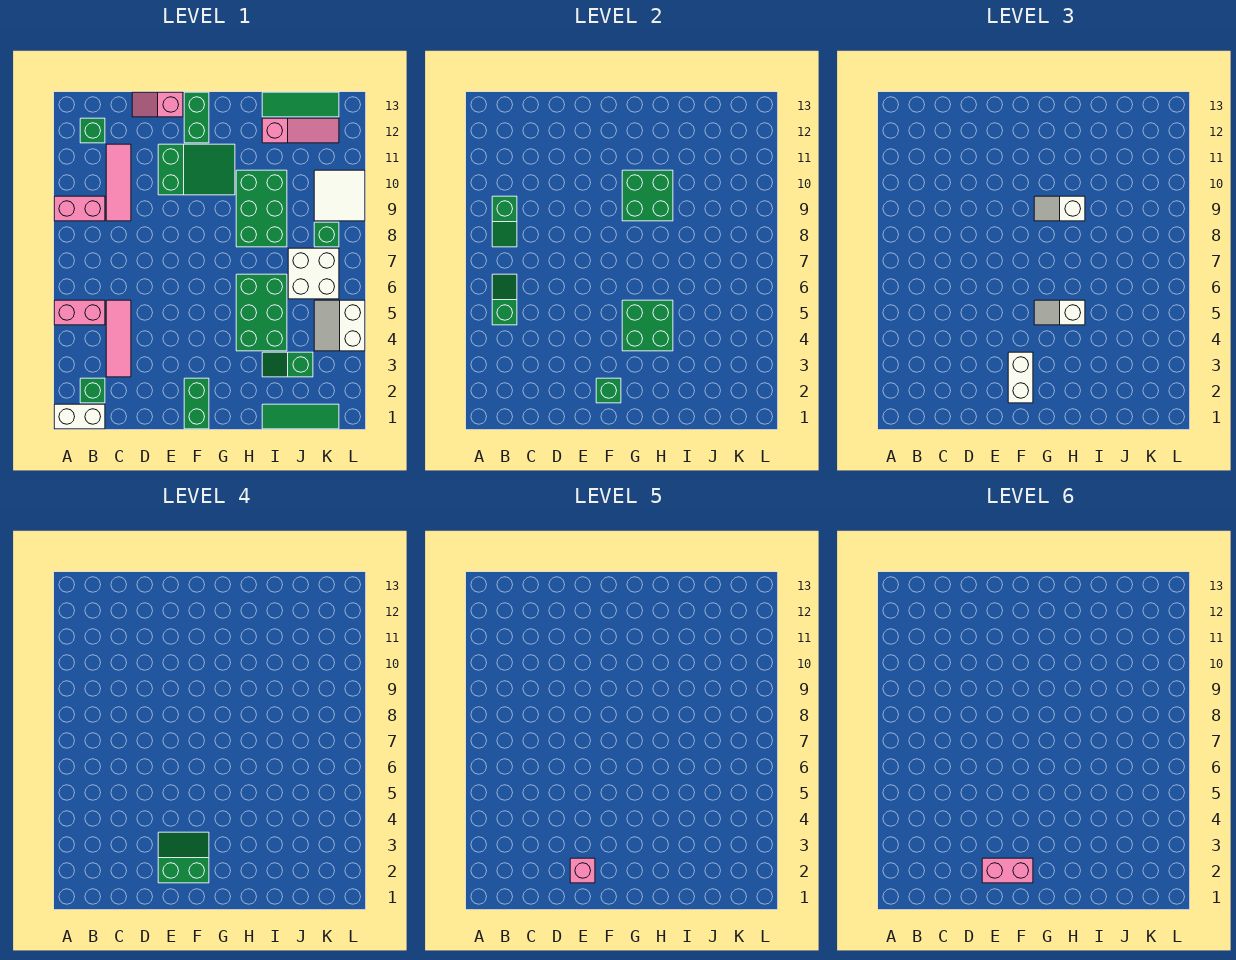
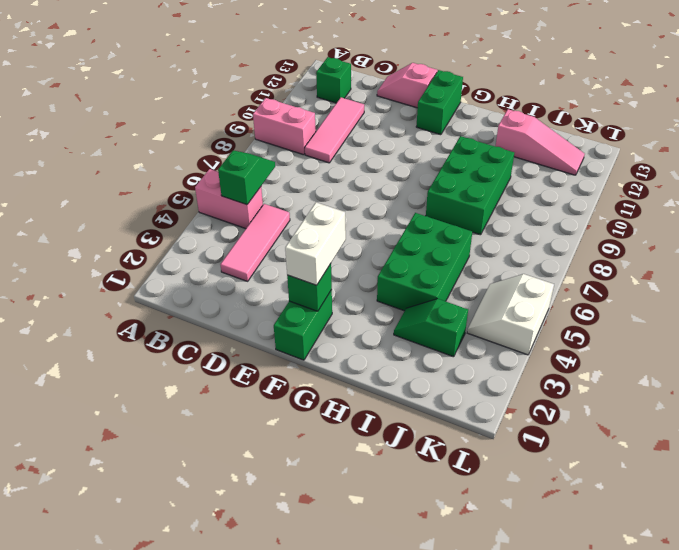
none -> white 1x2 brick [54,404,105,429]
none -> green 1x1 brick [80,378,105,403]
none -> green 2x3 slope [158,144,235,195]
none -> green 1x3 tile [262,404,339,429]

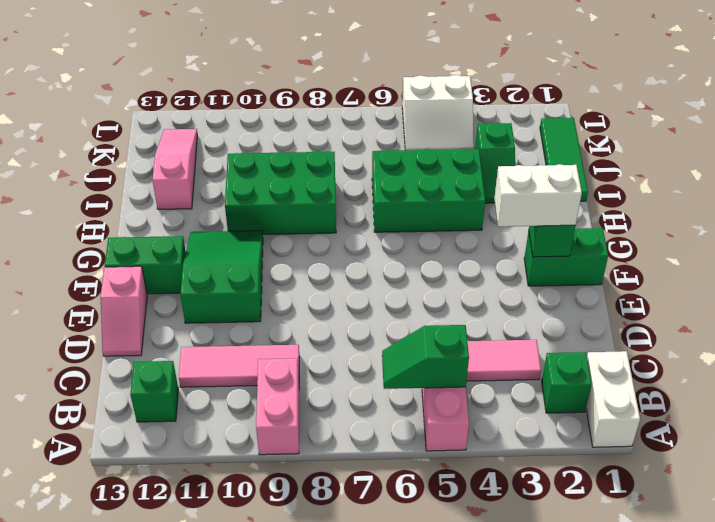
none -> green 1x3 tile [262,92,339,117]
none -> white 2x2 brick [288,248,339,299]
none -> green 1x1 brick [314,222,339,247]
none -> white 2x2 tile [314,170,365,221]

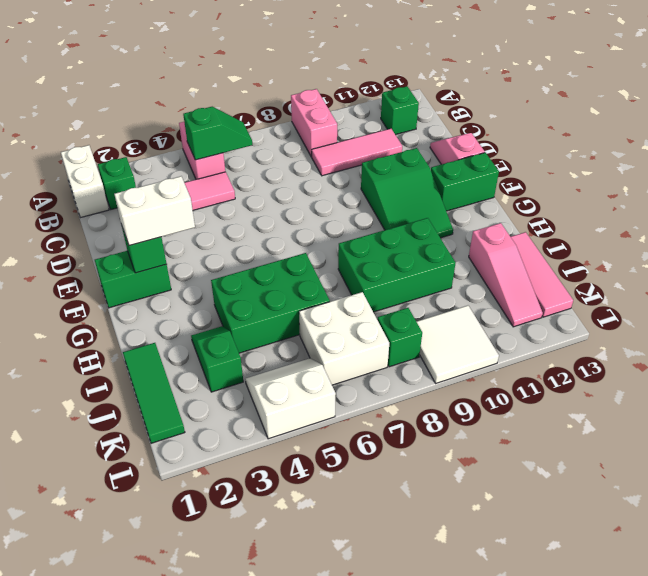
pink 1x3 tile [511,232,573,317] -> green 1x3 tile [262,92,339,117]
none -> green 1x2 slope [492,196,517,247]
none -> green 2x2 brick [622,300,673,351]
none -> green 2x2 brick [622,170,673,221]
none -> white 1x2 slope [1034,300,1085,325]

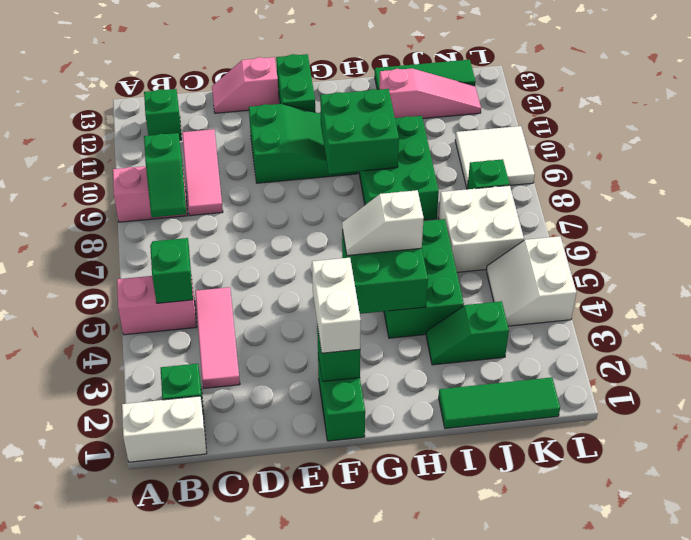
none -> white 1x2 slope [1034,196,1085,221]
none -> green 2x2 slope [158,832,209,883]
none -> pink 1x1 brick [570,858,595,883]
none -> pink 1x2 brick [982,858,1033,883]

